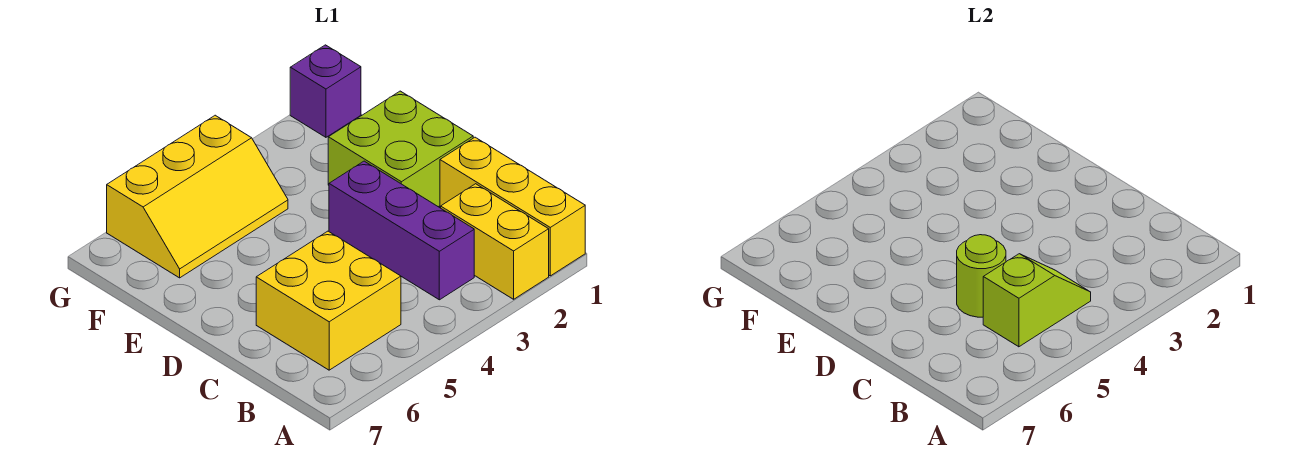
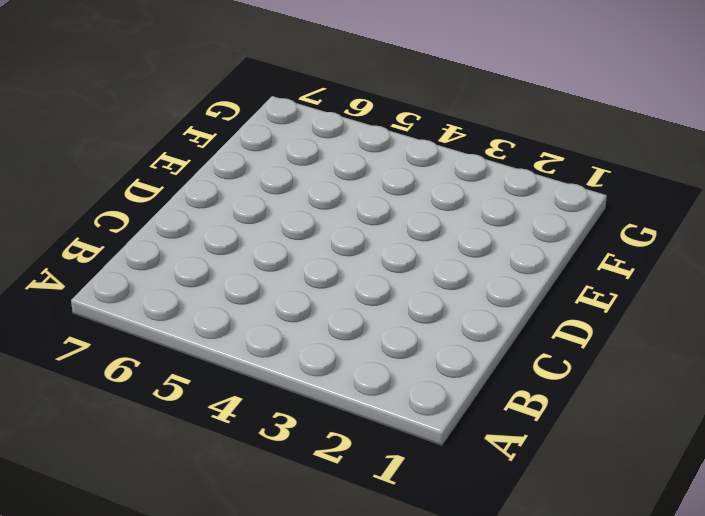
none -> yellow 1x3 brick [440,137,585,276]
none -> yellow 1x2 brick [441,184,549,299]

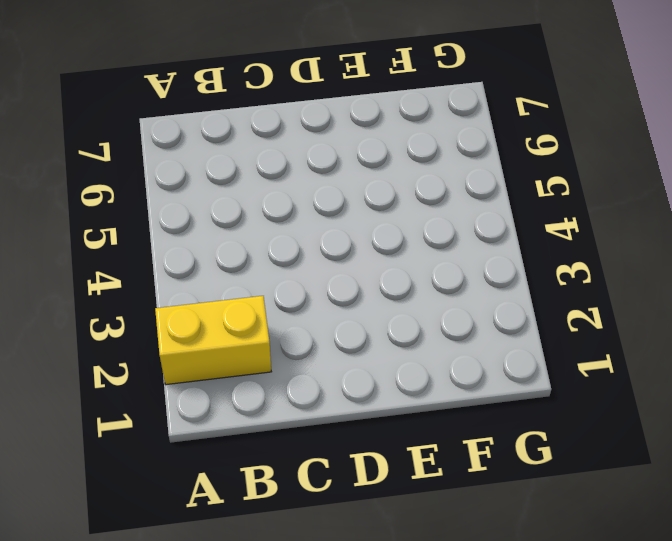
none -> yellow 1x3 brick [440,137,585,276]
none -> purple 1x3 brick [329,161,474,300]

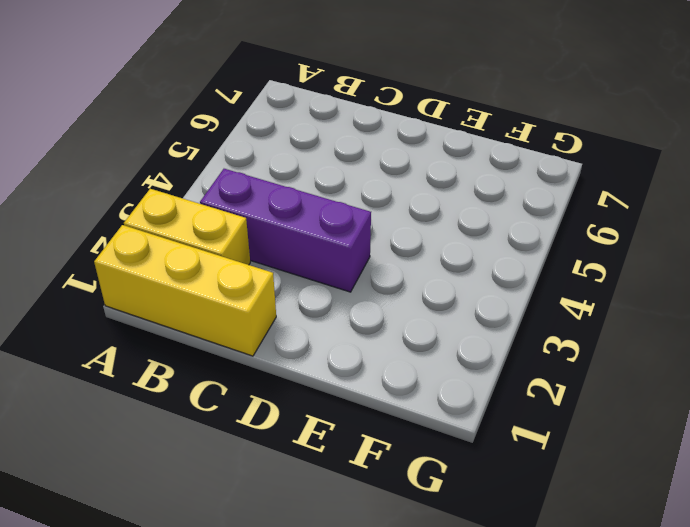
none -> yellow 2x2 brick [256,231,401,370]
none -> lime 2x2 brick [328,91,473,207]

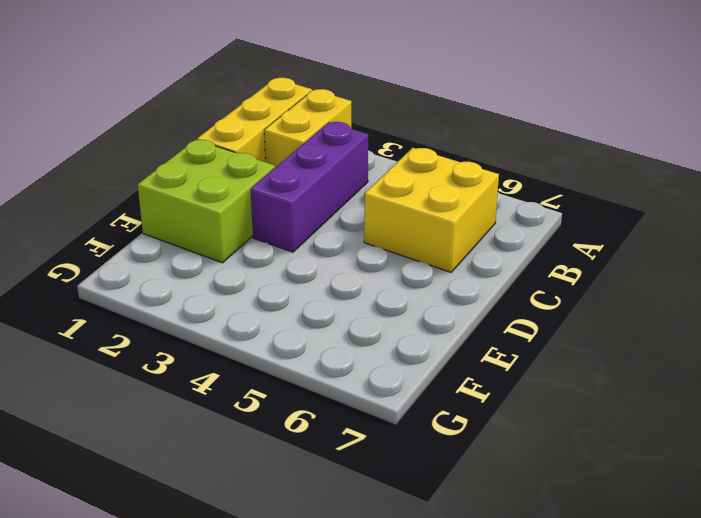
none -> yellow 2x3 slope [107,115,288,278]
none -> purple 1x1 brick [290,45,361,137]

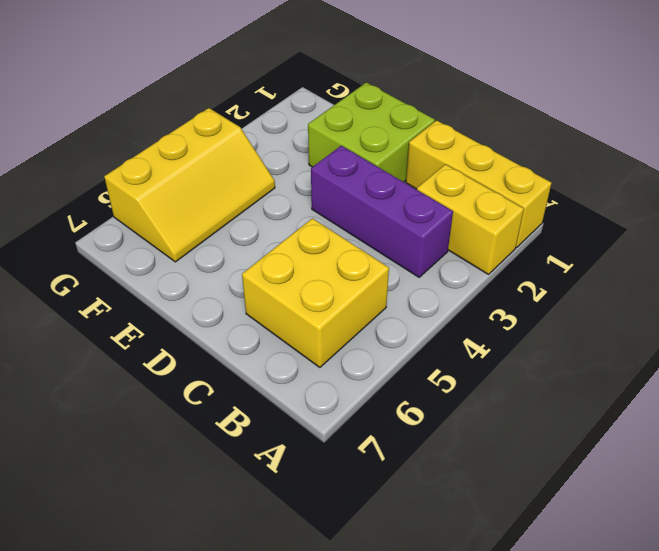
none -> purple 1x1 brick [290,45,361,137]
none -> lime 1x2 slope [983,254,1091,347]

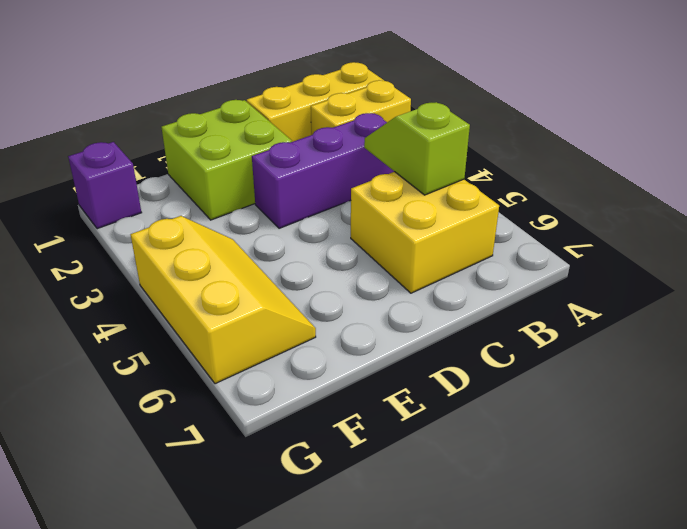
none -> lime 1x1 round brick [957,235,1006,317]

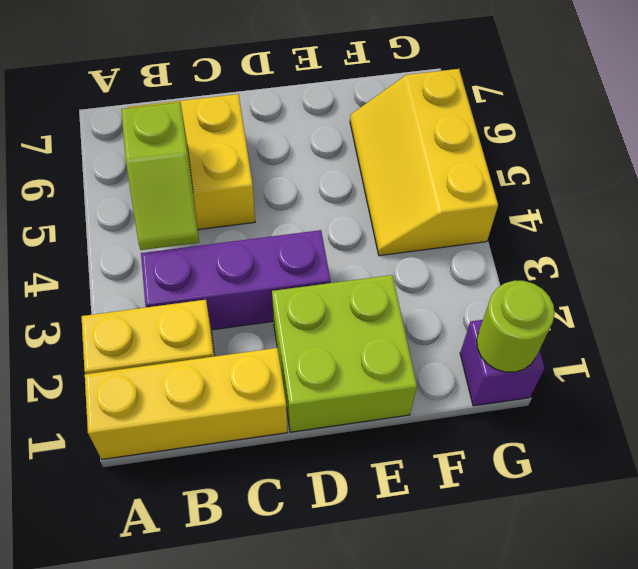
lime 1x1 round brick [477,281,555,372] -> lime 1x1 round brick moved to [957,235,1006,317]

